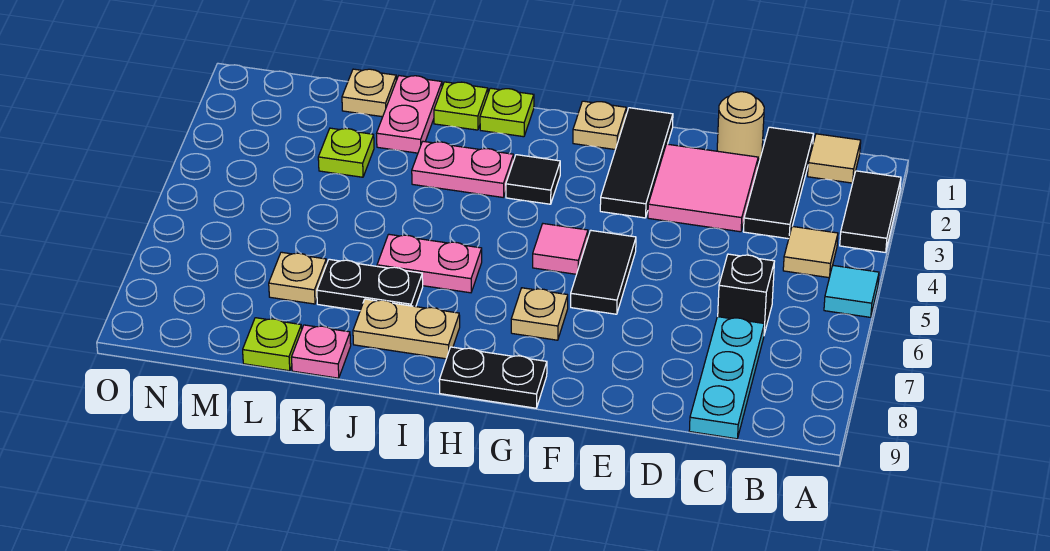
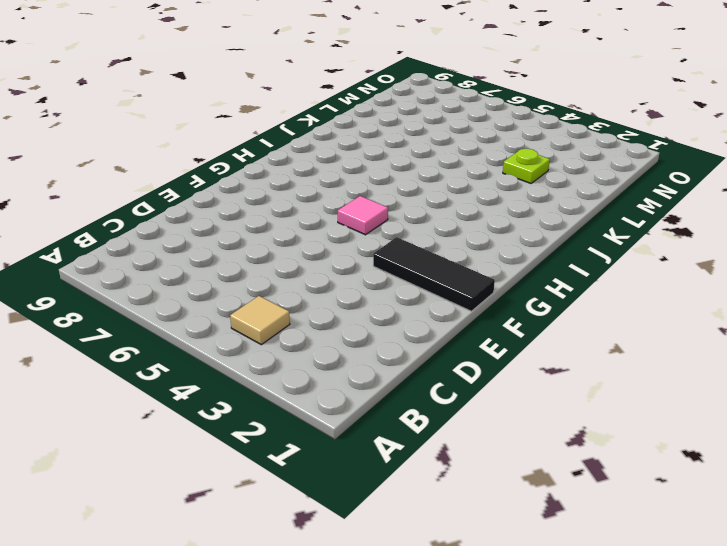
none -> black 1x2 tile [840,171,901,253]
none -> cyan 1x1 tile [824,265,879,317]
none -> tan 1x1 tile [808,134,861,183]

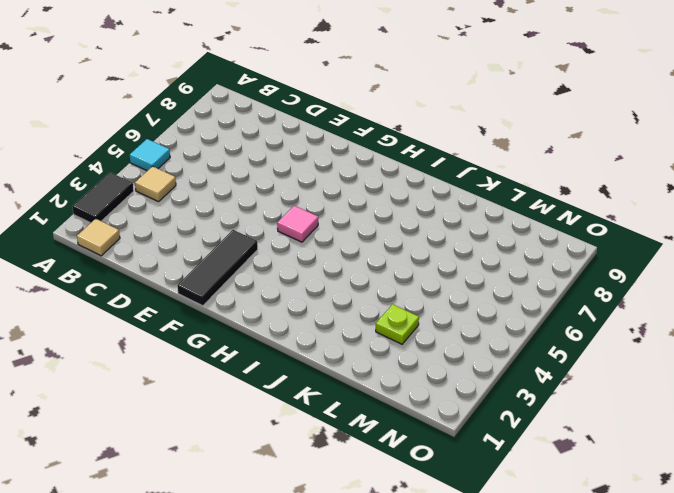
none -> black 1x3 tile [743,127,813,239]
none -> black 1x1 brick [718,254,775,334]
none -> cyan 1x3 plate [689,317,764,439]

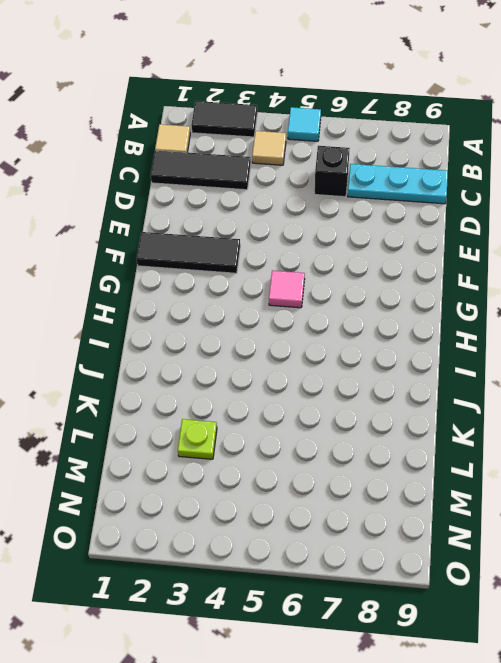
none -> tan 1x1 round brick [717,92,764,161]
none -> pink 2x2 tile [648,144,758,232]
none -> black 1x2 tile [571,230,636,314]

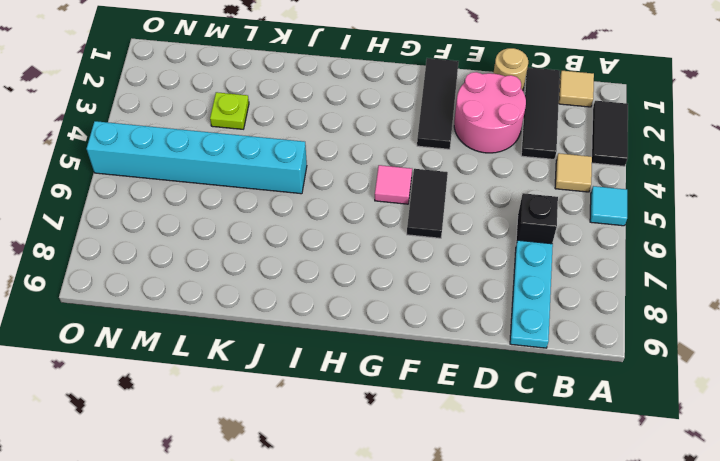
pink 2x2 round brick [454,72,526,153] -> pink 2x2 tile [648,144,758,232]
cyan 1x6 brick [86,121,307,194] -> none
none -> tan 1x1 plate [573,101,626,150]
none -> tan 1x1 plate [511,288,568,340]
none -> black 1x2 plate [439,347,547,408]

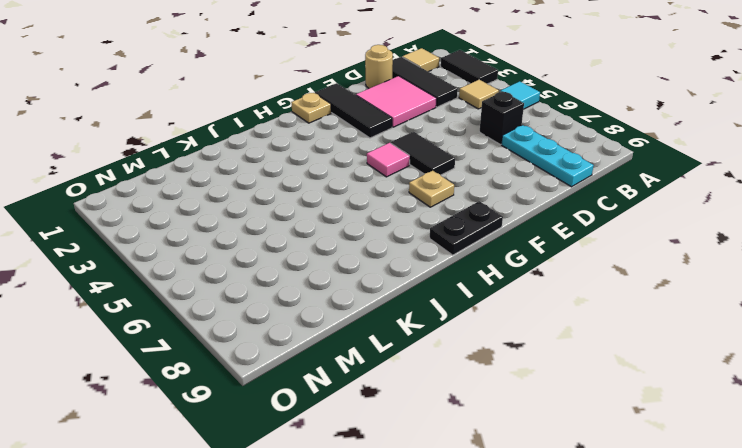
none -> black 1x1 tile [506,155,560,204]
none -> lime 1x1 plate [480,88,534,137]
none -> pink 1x2 plate [412,141,514,197]

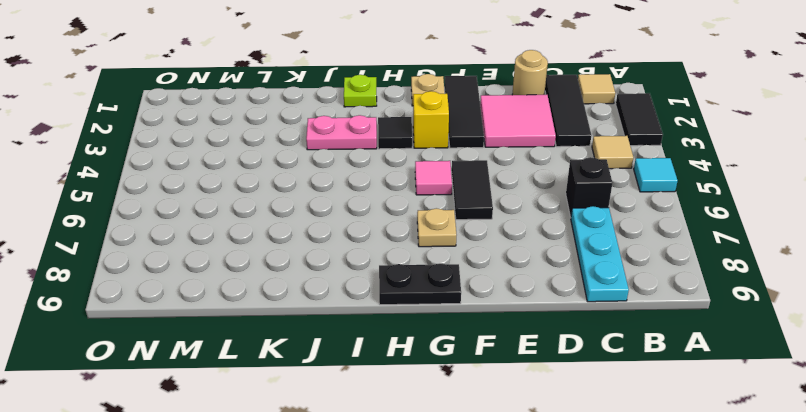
yellow 1x1 brick [413,91,449,148] -> none
none -> pink 1x2 plate [377,234,482,293]
none -> tan 1x2 plate [353,299,460,359]
none -> lime 1x1 plate [434,82,488,130]

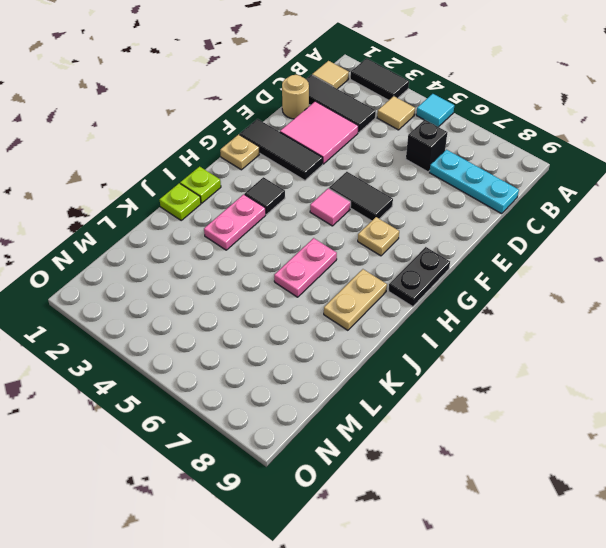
none -> black 1x2 plate [317,259,423,311]
none -> pink 1x2 plate [377,76,442,153]
none -> pink 1x1 plate [291,325,351,378]

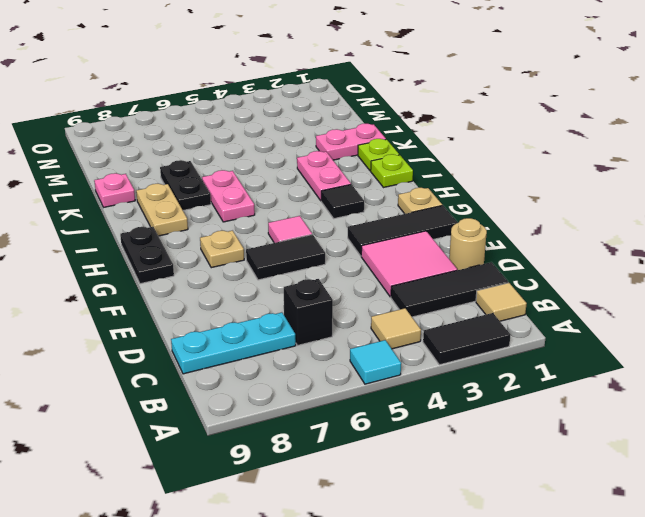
none -> tan 1x1 plate [342,69,396,117]
none -> lime 1x1 plate [318,128,374,177]
none -> tan 1x1 plate [269,252,327,304]

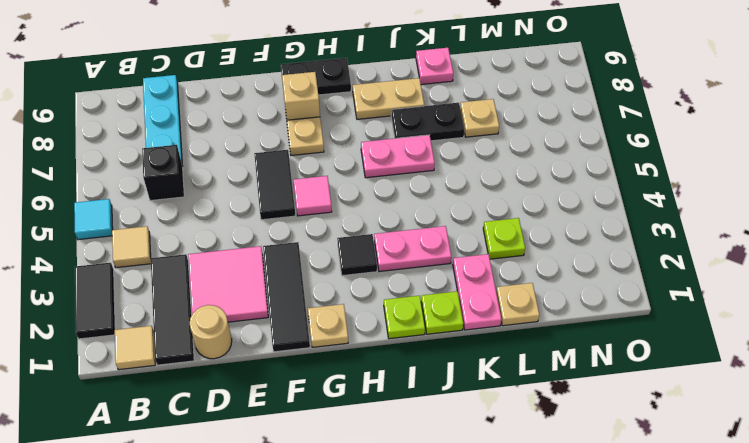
tan 1x1 brick [282,72,320,120] -> none
none -> lime 1x1 plate [243,318,302,371]

